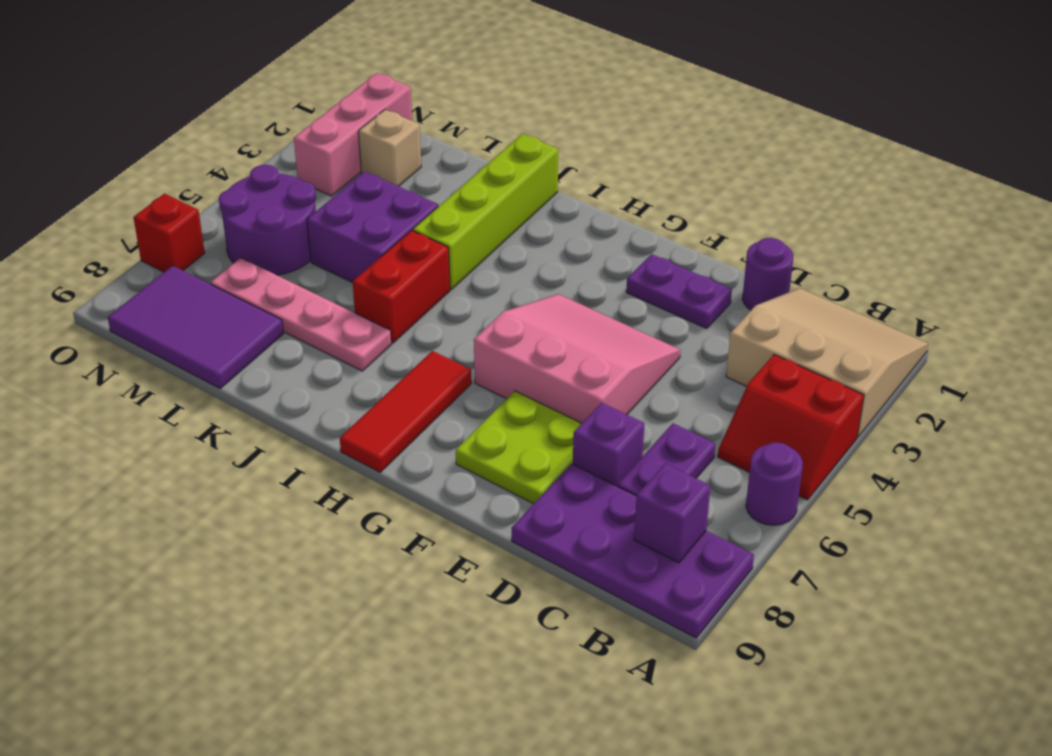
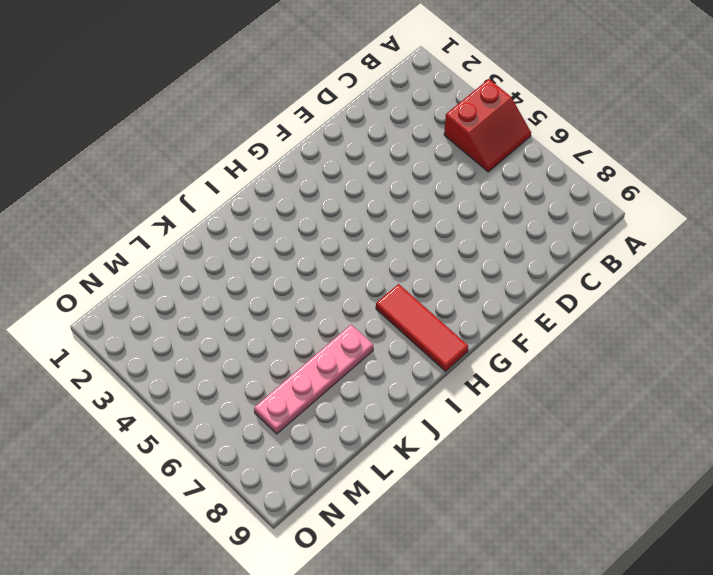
none -> tan 3x3 slope [726,288,928,437]
none -> purple 1x1 round brick [746,442,803,525]
none -> purple 2x4 plate [512,464,754,638]

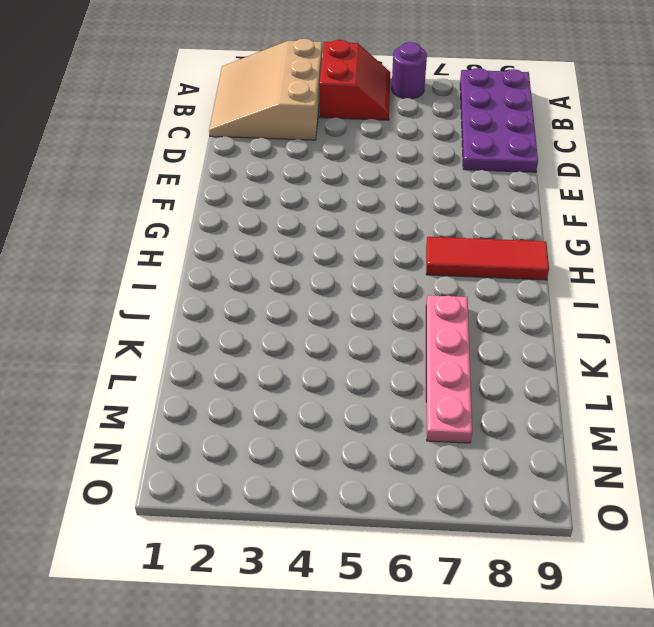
none -> purple 1x2 plate [617,423,715,495]
none -> purple 1x1 round brick [742,238,793,310]
none -> purple 1x1 brick [573,403,645,486]

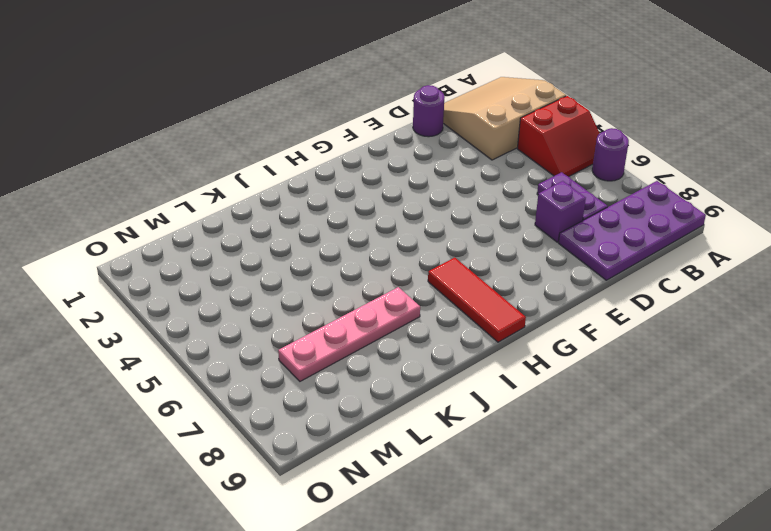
none -> purple 1x2 plate [626,254,732,329]
none -> pink 3x3 slope [474,294,680,423]
none -> lime 2x2 plate [456,391,582,504]

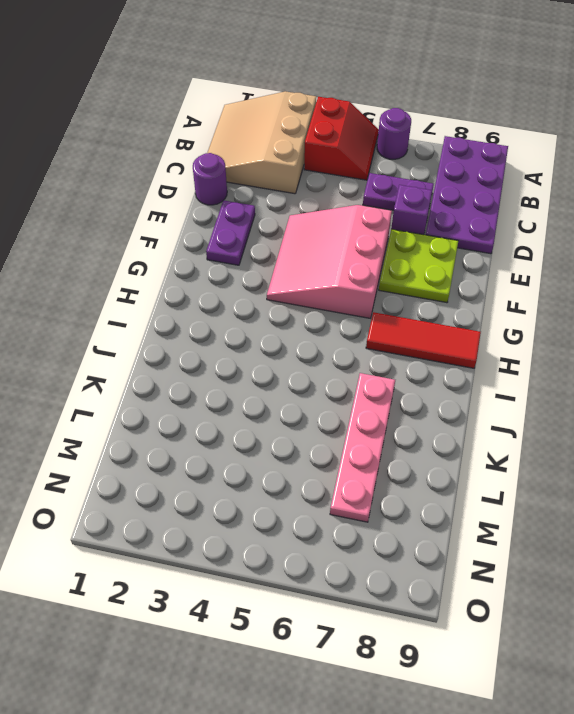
none -> lime 1x4 brick [413,134,558,289]
none -> red 1x2 brick [353,230,450,343]
none -> purple 2x2 brick [307,172,438,283]

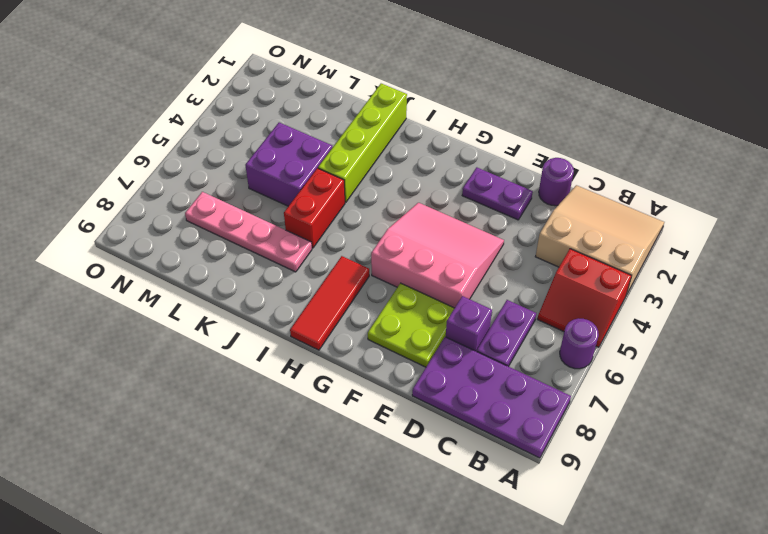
none -> purple 2x3 tile [108,266,283,389]
none -> tan 1x1 brick [358,110,421,186]
none -> purple 2x2 round brick [219,165,316,275]

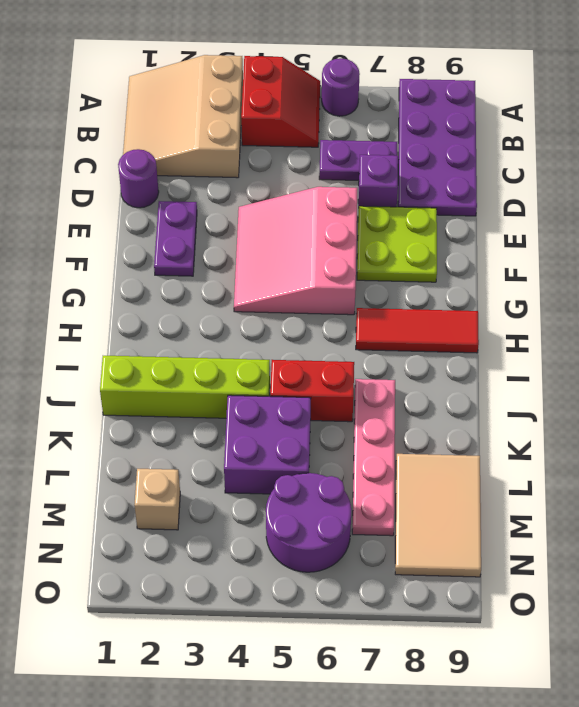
tan 2x3 tile [395,454,481,577] -> purple 2x3 tile [108,266,283,389]
none -> pink 1x3 brick [294,73,412,196]
none -> red 1x1 brick [133,194,205,272]
none -> purple 1x1 brick [634,464,710,563]

